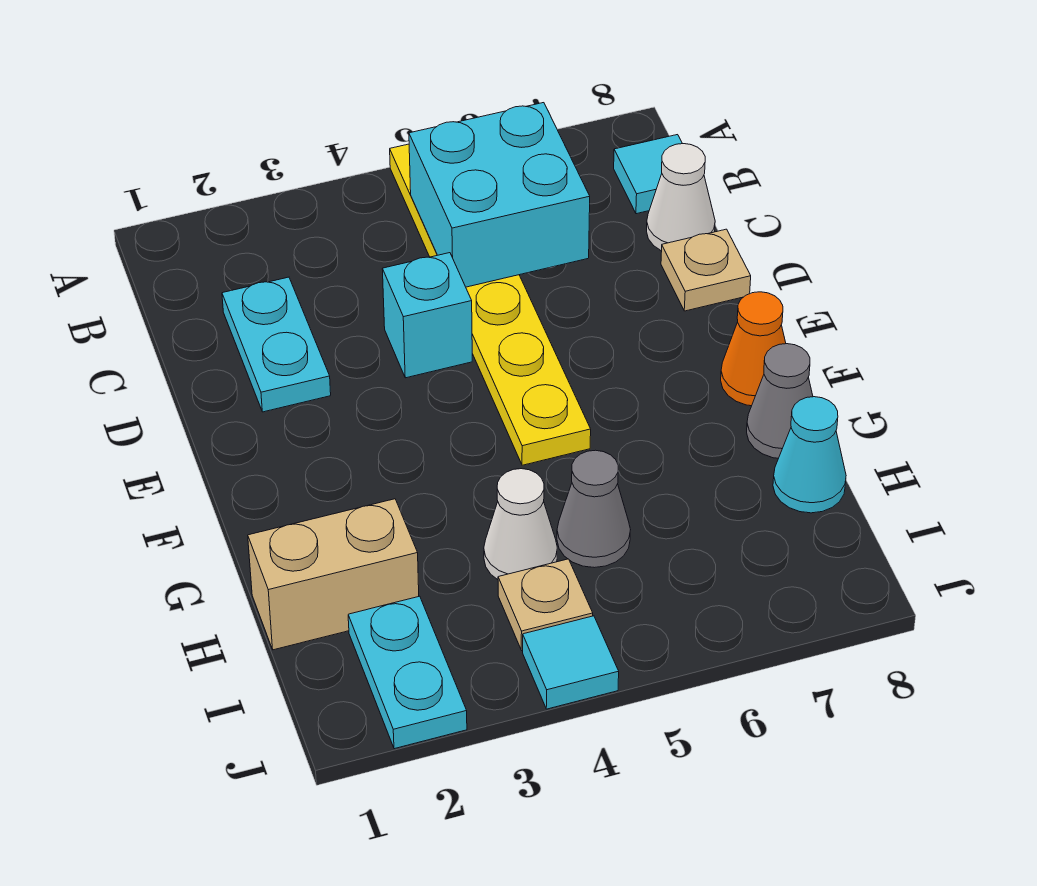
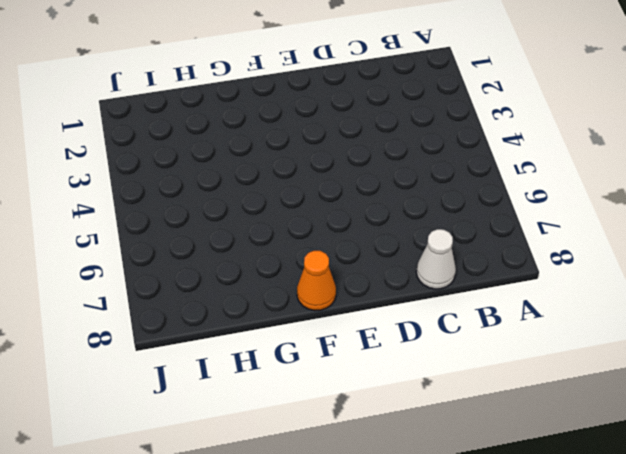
none -> yellow 1x6 plate [390,144,591,465]
none -> cyan 1x1 tile [614,135,682,214]
none -> cyan 1x2 plate [222,277,331,412]

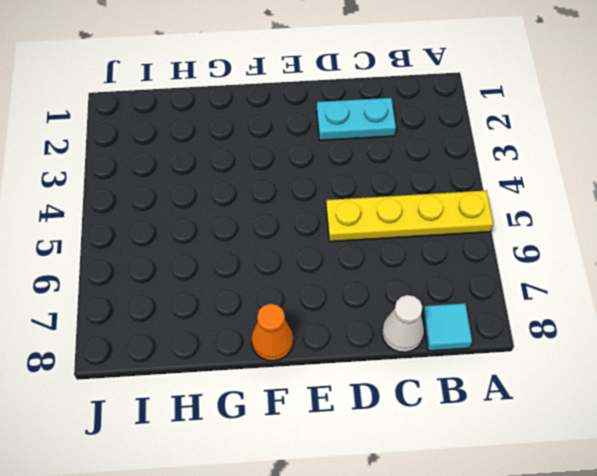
yellow 1x4 plate [326,190,493,242] -> yellow 1x6 plate [390,144,591,465]
none -> cyan 1x1 brick [382,253,472,378]
none -> tan 1x1 plate [661,229,751,311]
none -> grey 1x1 cone [747,344,813,458]

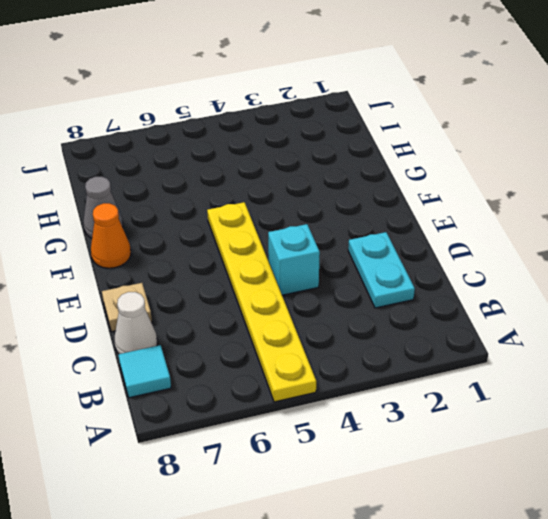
none -> tan 1x2 brick [248,499,419,650]
none -> white 1x1 cone [484,469,557,580]
none -> grey 1x1 cone [557,450,631,568]

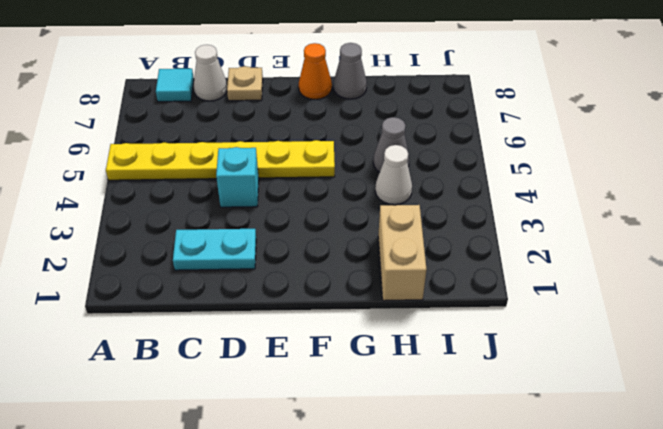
none -> cyan 1x1 cone [773,397,846,513]
none -> cyan 1x2 plate [348,596,467,749]
none -> tan 1x1 plate [498,559,593,650]

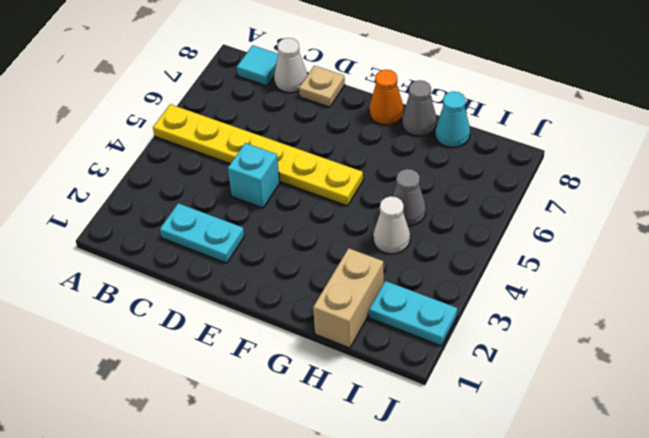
none -> tan 1x1 plate [498,559,593,650]
none -> cyan 1x1 tile [523,616,619,709]
none -> cyan 2x2 brick [409,103,590,287]

